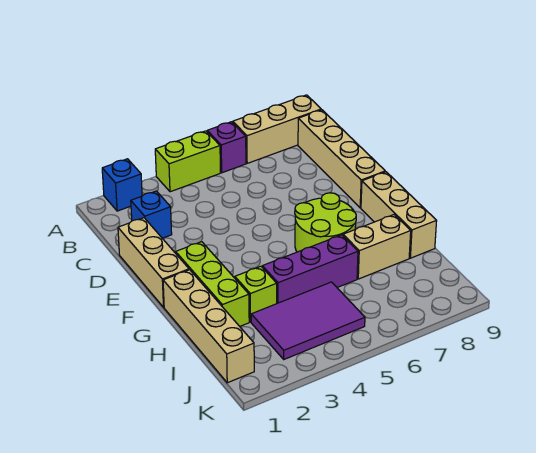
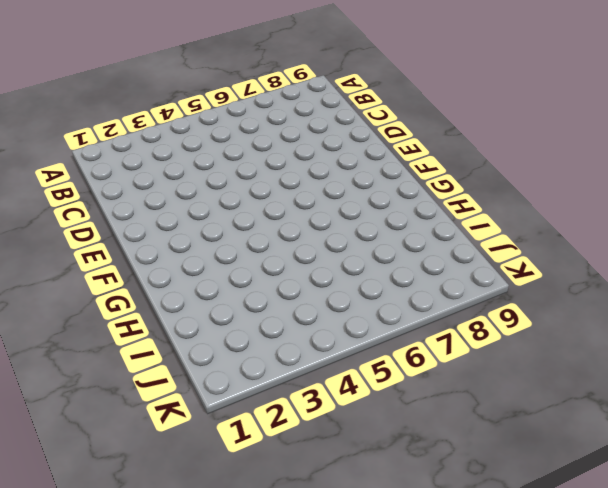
none -> blue 1x1 brick [102,159,142,211]
none -> lime 1x2 brick [155,131,220,192]
none -> purple 1x1 brick [207,122,246,173]

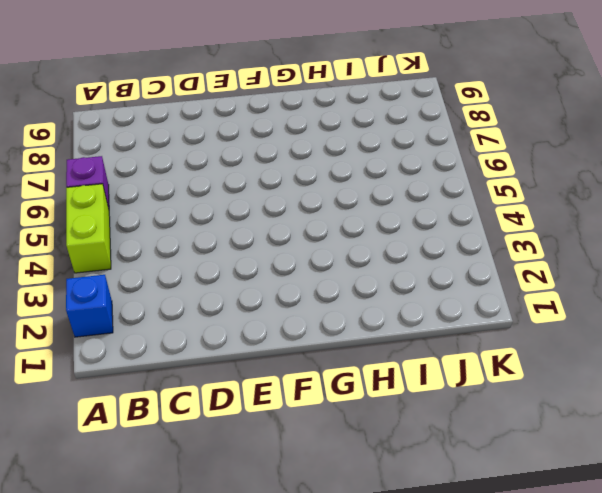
none -> tan 1x3 brick [233,95,321,163]
none -> tan 1x4 brick [298,110,385,208]
none -> blue 1x1 brick [131,191,172,238]

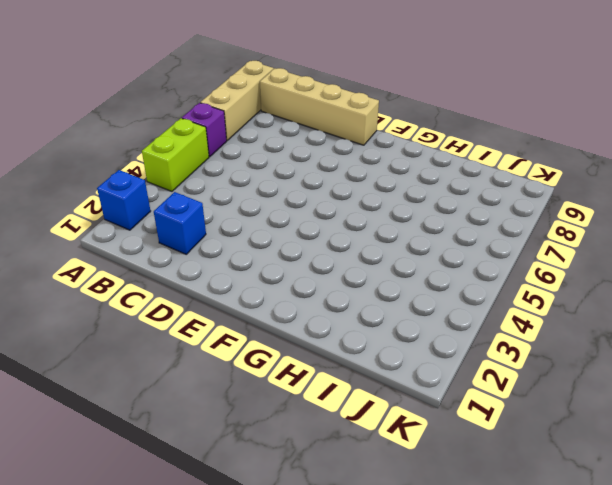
none -> tan 1x3 brick [118,218,189,307]
none -> lime 1x3 brick [176,242,249,326]
none -> lime 2x2 round brick [295,193,356,252]

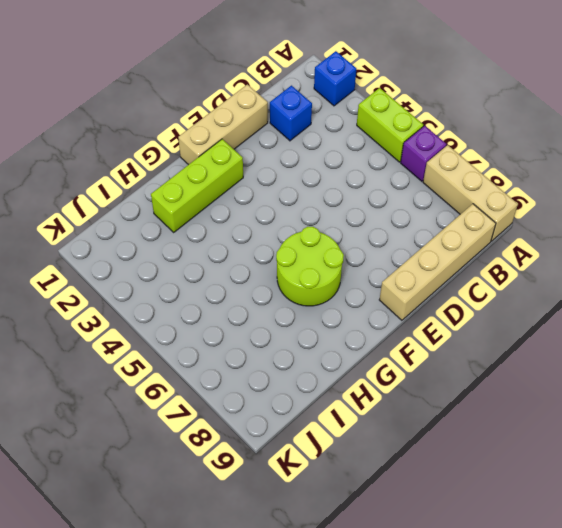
none -> tan 1x3 brick [361,172,437,258]
none -> tan 1x4 brick [163,270,254,383]
none -> lime 1x1 brick [235,266,277,322]

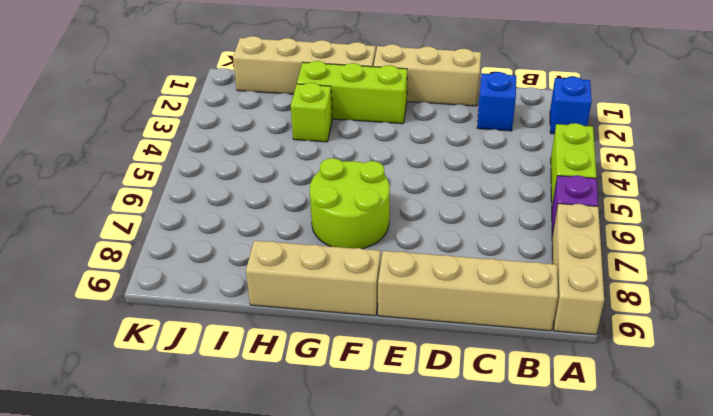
none -> purple 1x3 brick [262,235,358,303]
none -> tan 1x2 brick [343,215,411,279]
none -> purple 2x3 tile [251,282,365,359]

